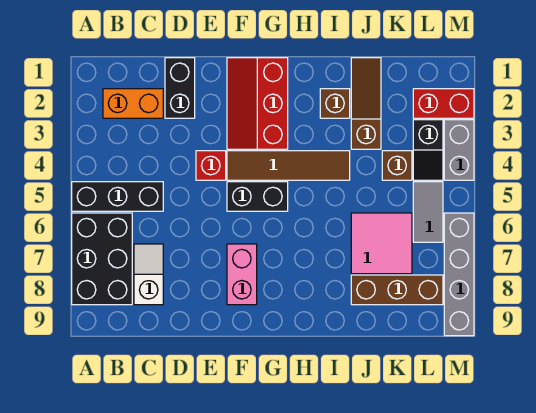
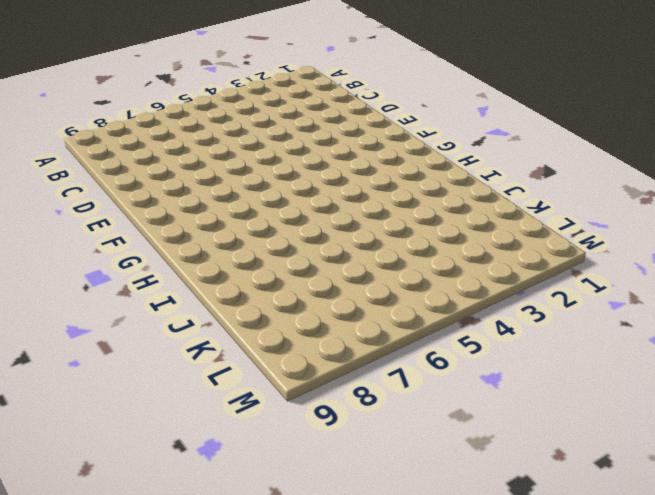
none -> black 1x3 brick [72,182,163,211]
none -> black 2x3 brick [72,213,132,305]
none -> orange 1x2 brick [103,89,163,118]

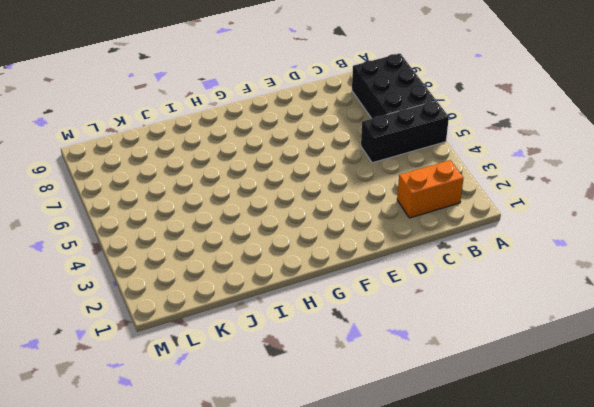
none -> white 1x2 slope [134,244,163,305]
none -> black 1x2 brick [165,58,195,118]
none -> red 1x1 brick [196,151,226,180]

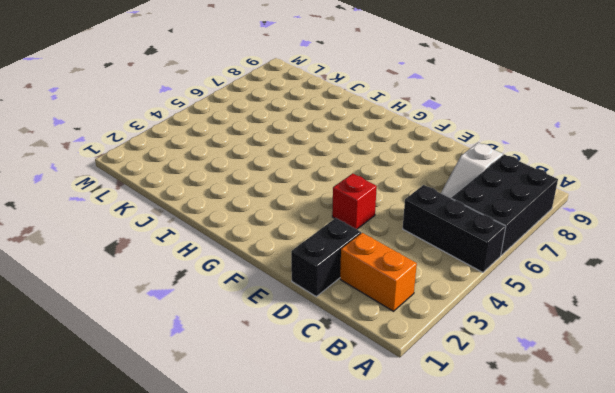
none -> red 2x3 slope [227,58,288,149]
none -> brown 1x4 tile [227,151,350,180]
none -> black 1x2 brick [227,182,288,211]

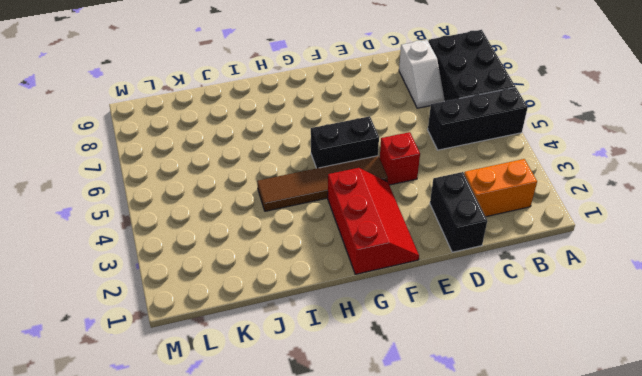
none -> pink 1x2 brick [227,244,257,305]
none -> brown 1x1 brick [320,89,350,118]
none -> brown 1x3 slope [351,58,381,149]

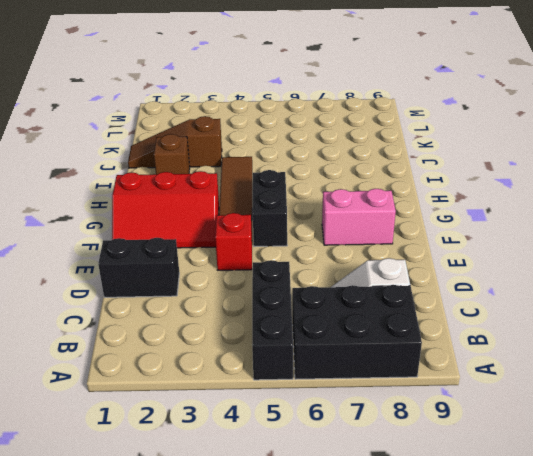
none -> orange 1x2 brick [103,89,163,118]
none -> pink 2x2 tile [351,213,412,274]
none -> brown 1x3 brick [351,275,443,305]

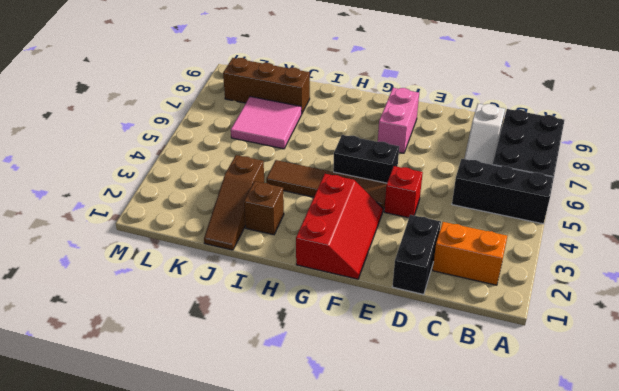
none -> brown 1x1 brick [382,151,412,180]
none -> red 1x2 brick [413,89,474,118]
none -> black 1x2 slope [413,120,443,180]

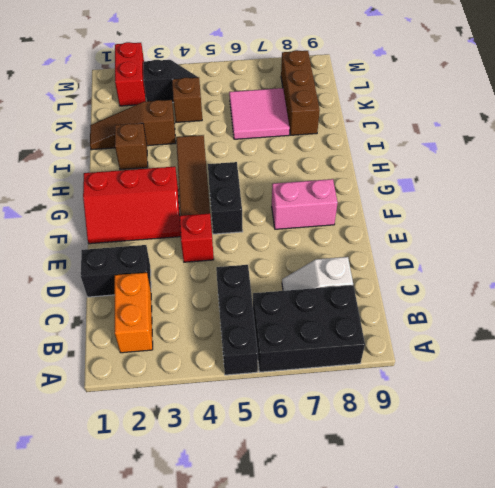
none -> grey 1x2 tile [413,182,443,242]
none -> grey 1x2 brick [444,120,474,180]
none -> grey 1x4 brick [444,213,474,336]

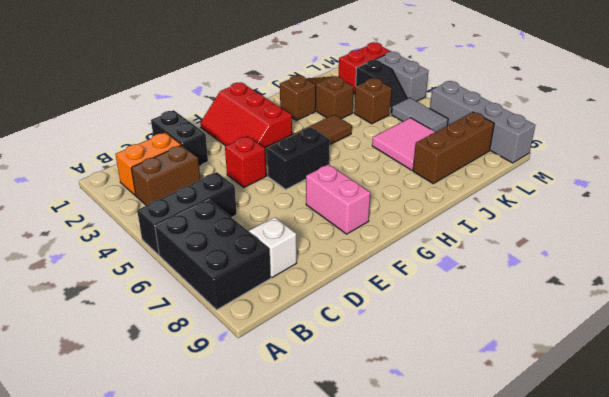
brown 1x2 brick [131,145,200,206] -> none

